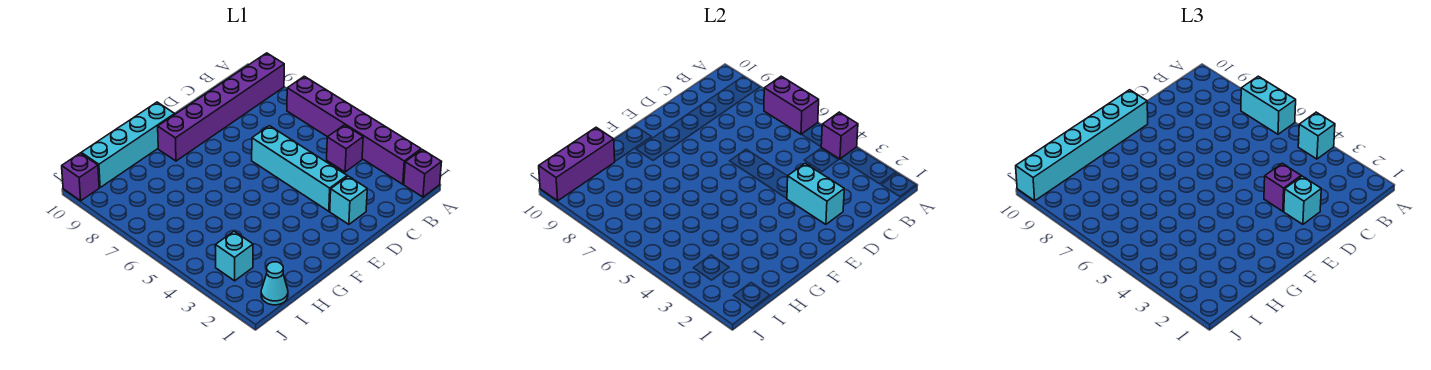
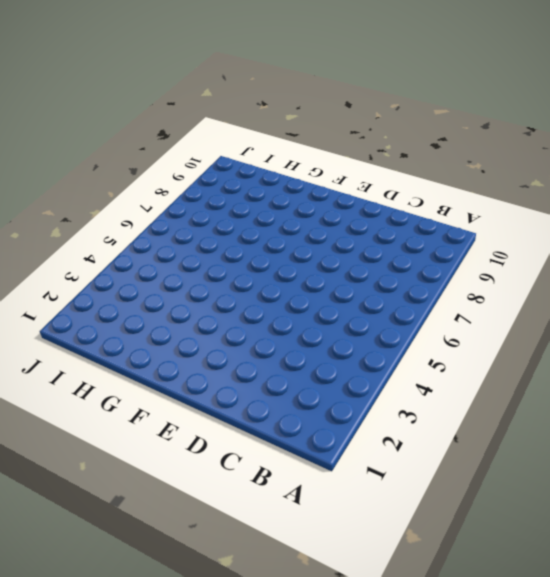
none -> purple 1x1 brick [404,150,441,197]
none -> purple 1x6 brick [287,76,421,184]
none -> purple 1x6 brick [158,53,284,161]

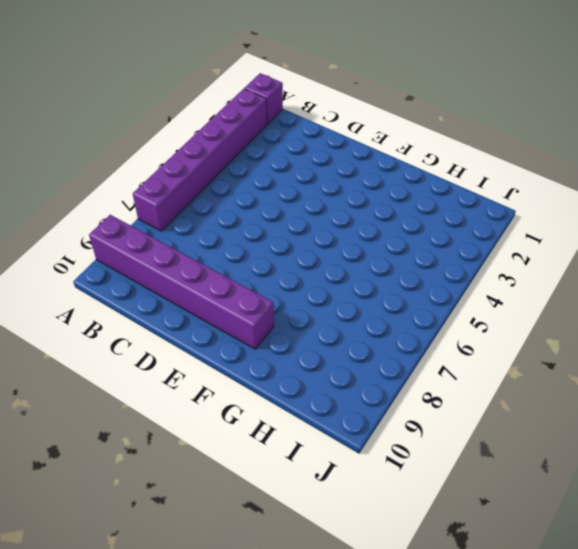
none -> purple 1x1 brick [327,125,363,172]
none -> cyan 1x1 brick [330,176,367,224]
none -> cyan 1x4 brick [252,126,347,211]

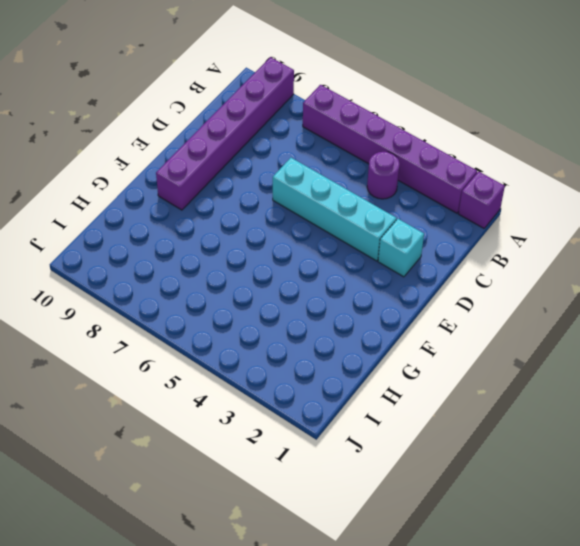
purple 1x1 round brick [367,152,400,199] -> purple 1x1 brick [327,125,363,172]
none -> cyan 1x4 brick [81,102,175,187]
none -> cyan 1x1 cone [261,262,288,305]
none -> cyan 1x1 brick [215,231,253,281]

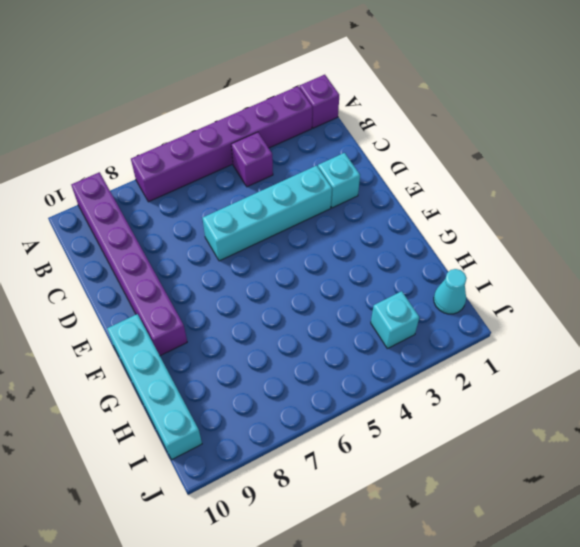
none -> purple 1x1 brick [62,153,99,201]
none -> purple 1x1 brick [821,112,858,159]
none -> purple 1x2 brick [764,76,819,134]

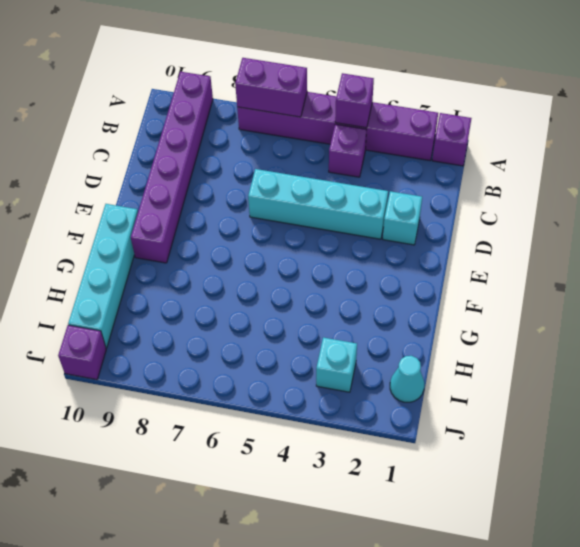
none -> cyan 1x2 brick [787,163,844,224]
none -> purple 1x3 brick [539,127,615,201]
none -> cyan 1x1 brick [1298,112,1335,159]

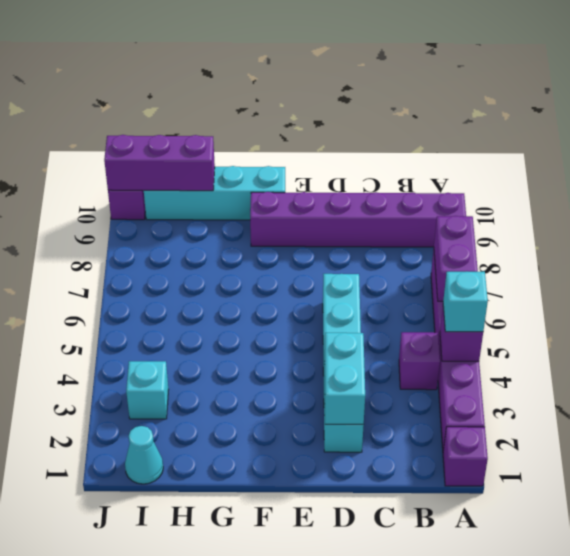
none -> cyan 1x2 brick [1241,76,1296,134]
none -> cyan 1x1 brick [1284,176,1321,224]
none -> purple 1x1 brick [1264,163,1301,211]

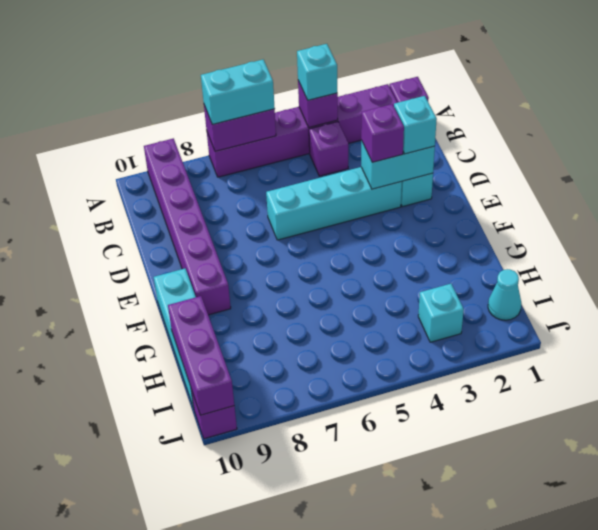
none -> cyan 1x6 brick [1016,90,1148,201]

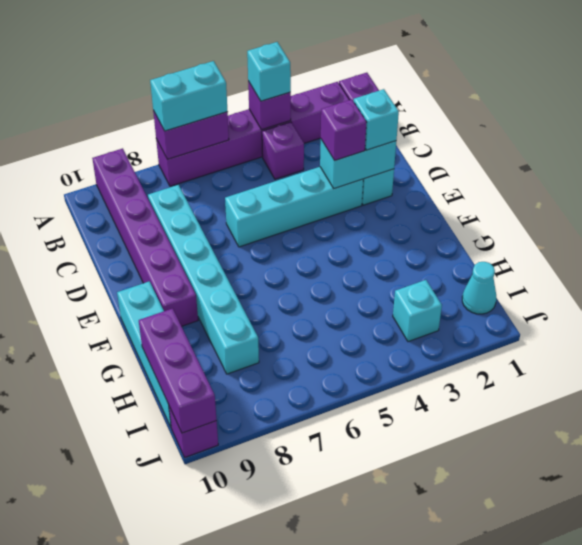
cyan 1x6 brick [148,185,259,374] -> cyan 1x6 brick moved to [1016,90,1148,201]

